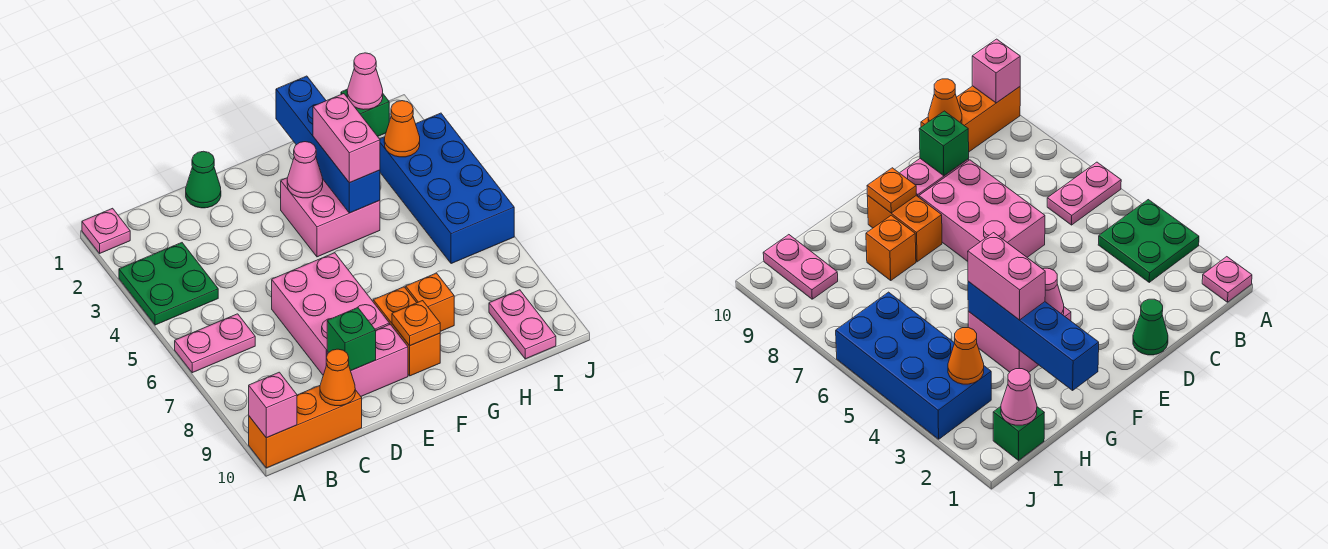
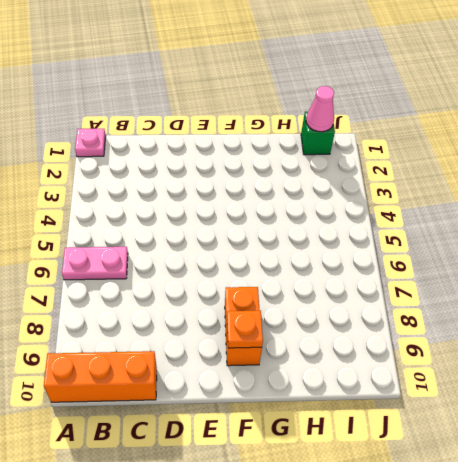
none -> green 2x2 plate [119,243,218,325]
none -> green 1x1 cone [186,151,221,208]
none -> pink 2x3 brick [272,253,390,375]

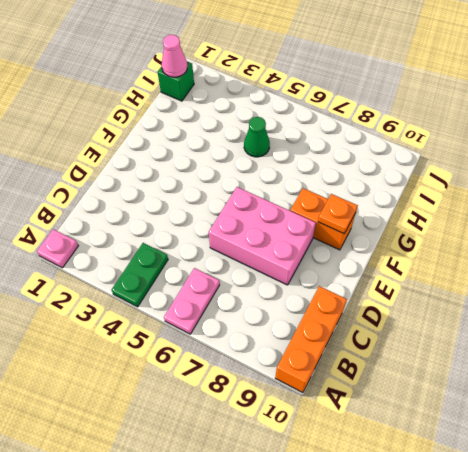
green 1x2 plate [112,243,168,307] -> green 2x2 plate [119,243,218,325]
green 1x1 cone [244,117,270,157] -> green 1x1 cone moved to [186,151,221,208]
none -> pink 1x2 brick [327,324,408,396]
none -> pink 2x2 brick [281,178,380,257]
none -> orange 1x1 brick [406,273,454,331]

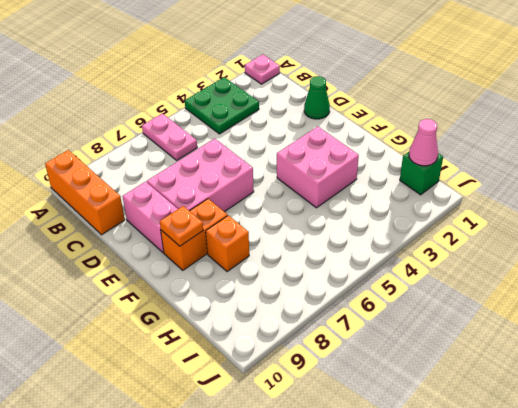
none -> blue 2x4 brick [380,113,514,264]
none -> pink 1x2 plate [489,290,556,359]
none -> pink 1x1 brick [249,372,297,438]

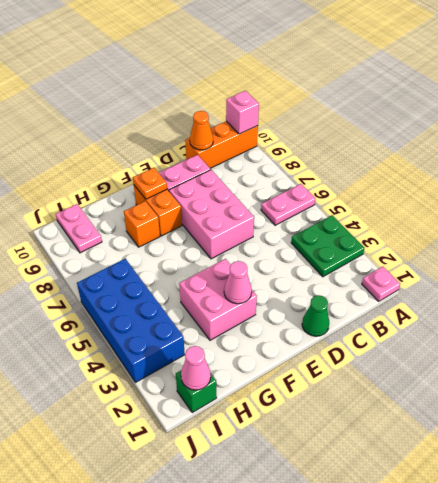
none -> green 1x1 brick [327,308,376,371]
none -> blue 1x4 brick [276,76,380,213]
none -> orange 1x1 cone [384,101,420,157]

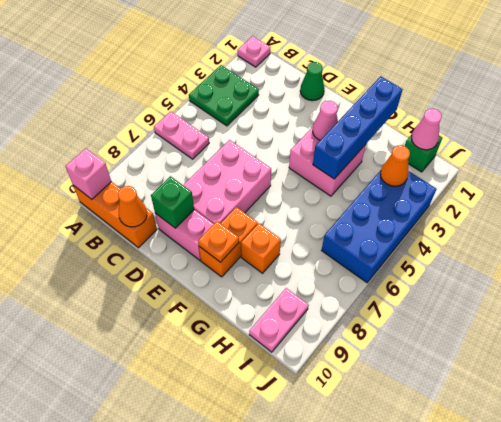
none -> pink 1x2 brick [313,94,380,183]

